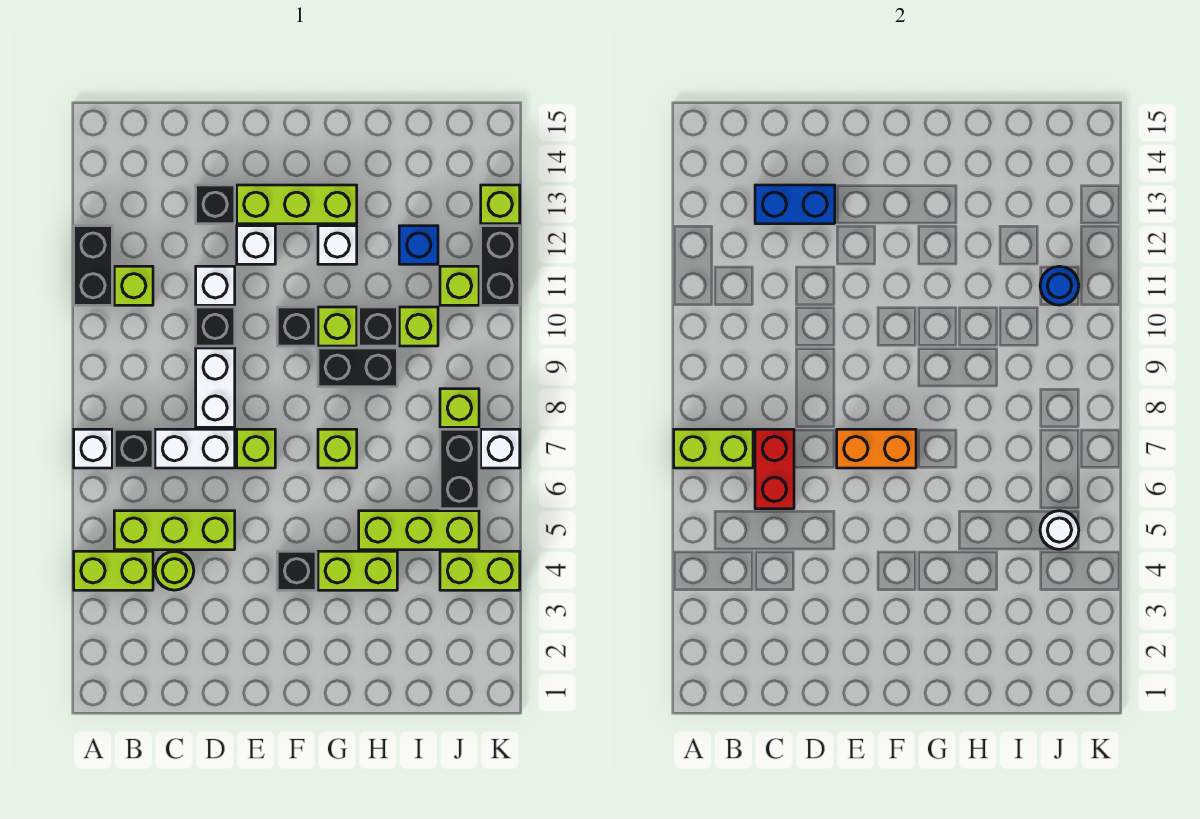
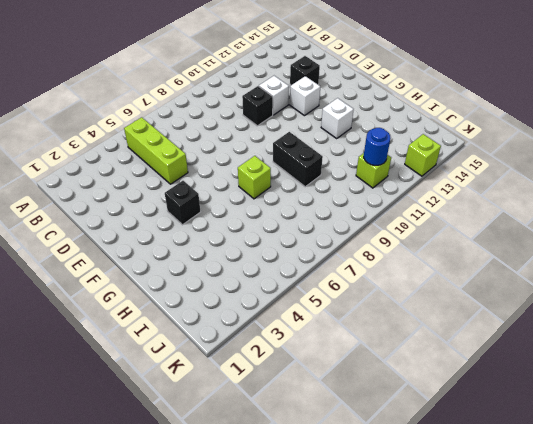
none -> lime 1x2 brick [74,551,153,590]
none -> white 1x1 brick [74,429,112,468]
none -> black 1x2 brick [74,226,112,305]
none -> black 1x1 brick [114,429,153,468]

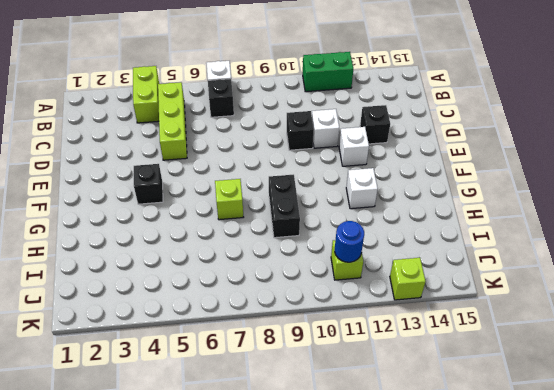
green 1x2 brick [303,52,353,92] -> black 1x2 brick [74,226,112,305]
none -> lime 1x1 brick [114,266,153,305]
none -> lime 1x1 round brick [155,552,194,590]
none -> white 1x2 brick [155,429,235,468]
none -> white 1x2 brick [196,348,235,427]

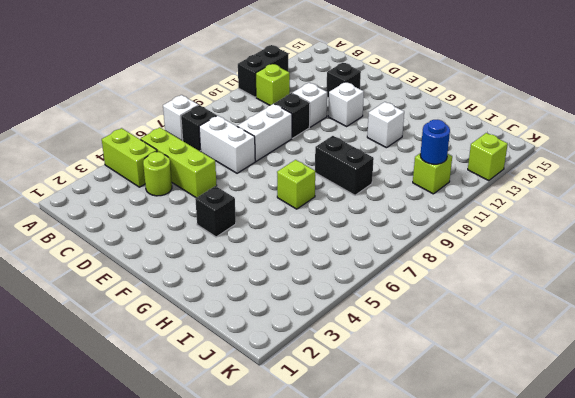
none -> lime 1x1 brick [237,429,275,468]
none -> lime 1x3 brick [237,185,357,224]
none -> black 1x1 brick [277,307,316,346]
none -> lime 1x2 brick [318,551,397,590]

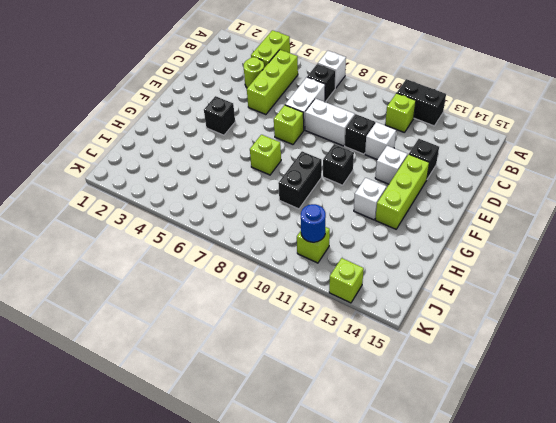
none -> lime 1x2 brick [318,551,397,590]
none -> lime 1x1 brick [318,307,357,346]
none -> lime 1x3 brick [359,511,479,550]
none -> black 1x1 brick [359,307,397,346]

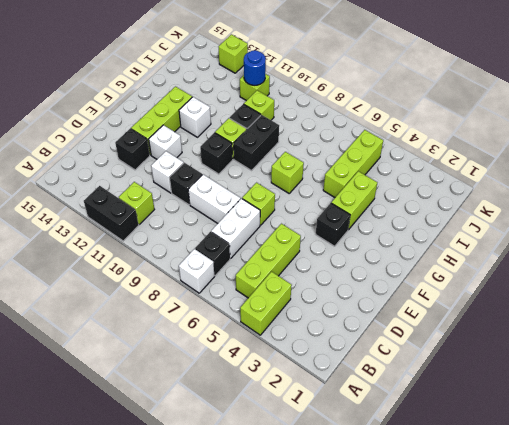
none -> lime 1x1 round brick [155,552,194,590]
none -> blue 1x1 brick [399,226,438,264]
none -> lime 1x2 brick [440,551,520,590]
none -> black 1x2 brick [440,429,479,509]

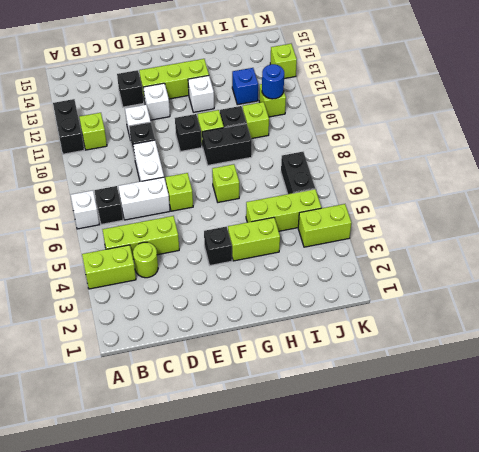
none -> lime 1x1 brick [440,389,479,427]
none -> white 1x1 brick [481,429,520,468]
none -> black 1x2 brick [481,226,520,305]
none -> lime 1x2 brick [674,429,753,468]

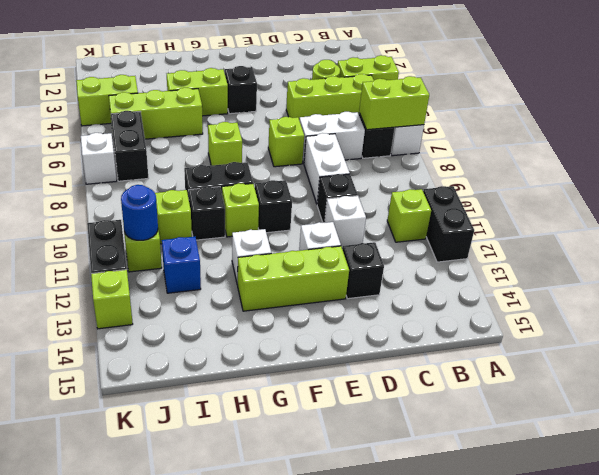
none -> lime 1x1 brick [440,389,479,427]
none -> red 1x2 brick [755,429,794,509]
none -> blue 1x2 brick [755,185,835,224]
none -> orange 1x2 brick [837,429,916,468]

